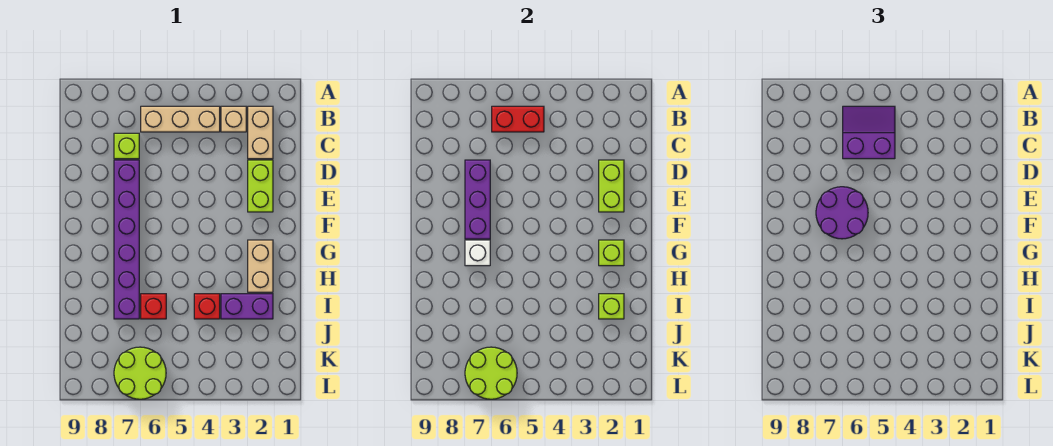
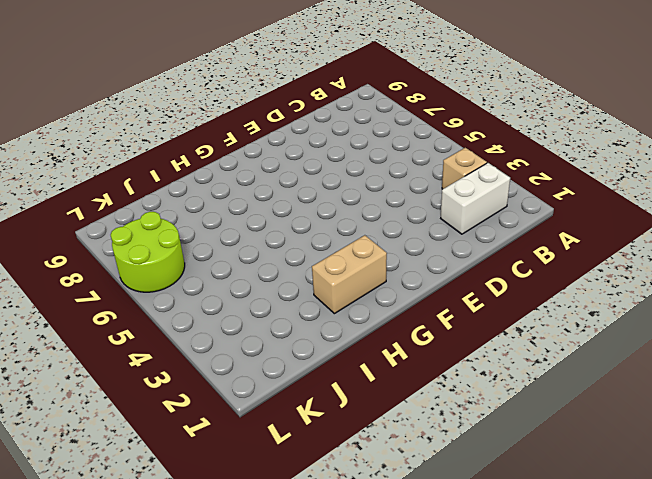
white 1x2 brick [441,163,510,234] -> tan 1x2 brick [248,106,273,159]
none -> tan 1x3 brick [141,106,220,132]
none -> lime 1x1 brick [114,133,139,159]
none -> lime 1x2 brick [248,160,273,212]

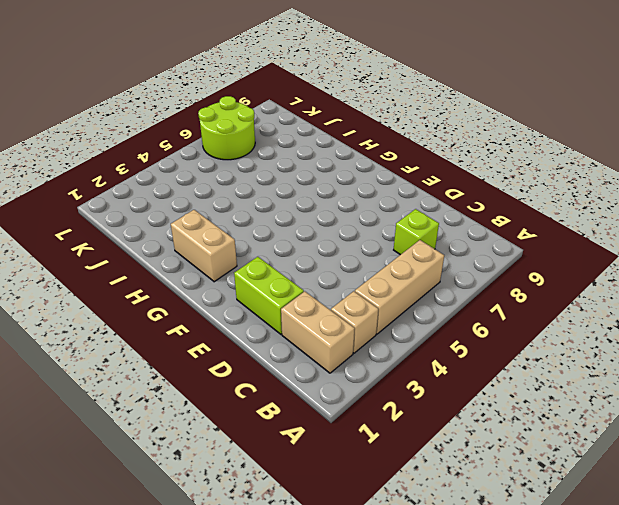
none -> purple 1x6 brick [114,160,139,319]
none -> purple 1x2 brick [221,294,273,319]
none -> red 1x1 brick [194,294,220,319]

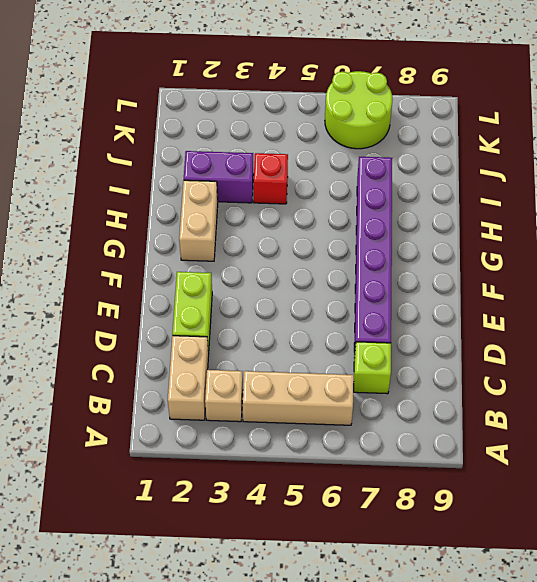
none -> red 1x1 brick [141,294,166,319]
none -> red 1x2 brick [492,106,544,132]
none -> lime 1x2 brick [599,160,624,212]

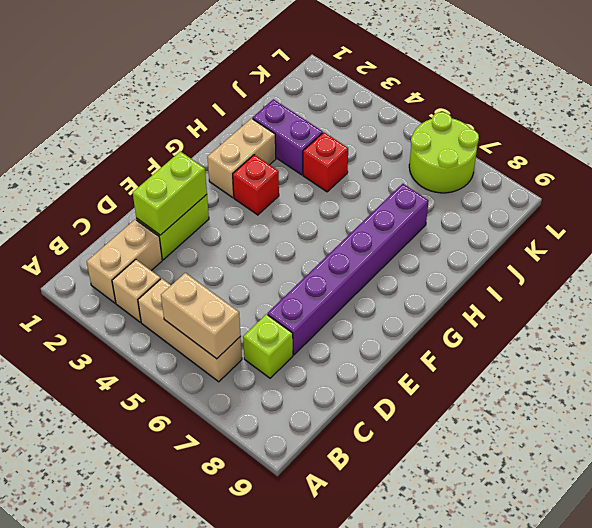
tan 1x2 brick [161,273,241,359] -> red 1x2 brick [492,106,544,132]
red 1x1 brick [233,155,279,215] -> red 1x1 brick moved to [141,294,166,319]
none -> purple 1x3 brick [465,160,490,239]
none -> lime 1x1 brick [599,240,624,266]
none -> white 1x1 brick [465,240,490,266]

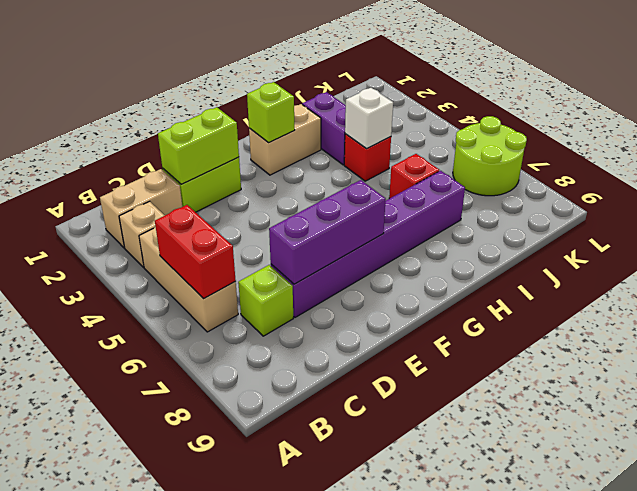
white 1x1 brick [345,88,393,149] -> white 1x1 brick moved to [465,240,490,266]
none -> lime 1x1 brick [599,294,624,319]
none -> lime 2x2 round brick [465,347,517,399]
none -> purple 2x2 slope [843,106,895,159]

